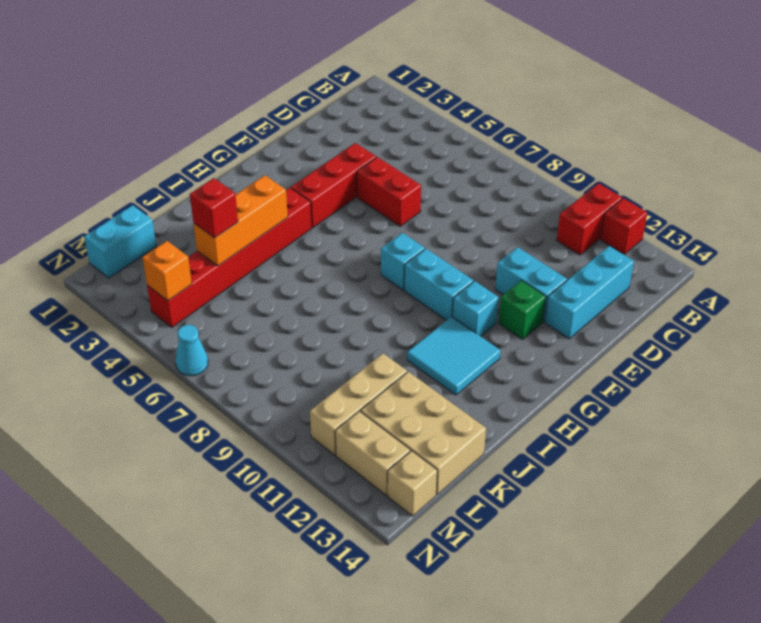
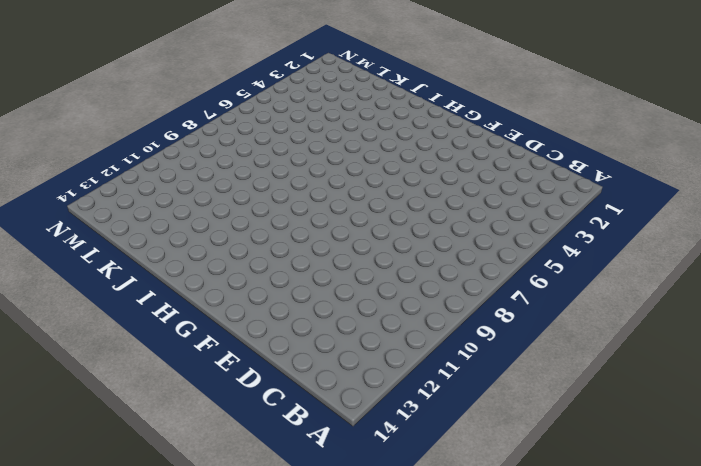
none -> red 1x2 brick [557,183,622,255]
none -> red 1x1 brick [601,198,647,254]
none -> cyan 1x3 brick [545,246,634,339]

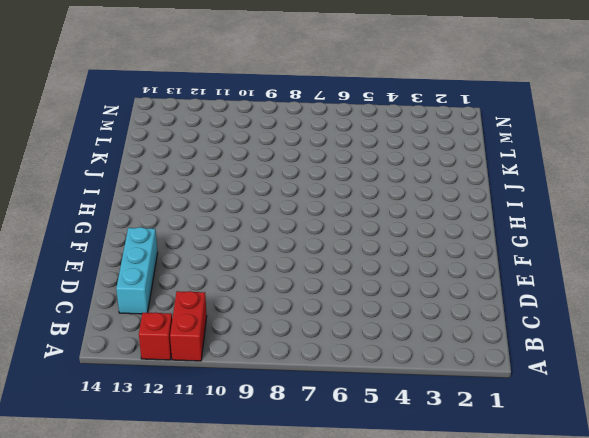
none -> red 1x3 brick [291,143,376,228]
none -> red 1x2 brick [357,157,421,226]
none -> cyan 1x2 brick [495,247,567,322]

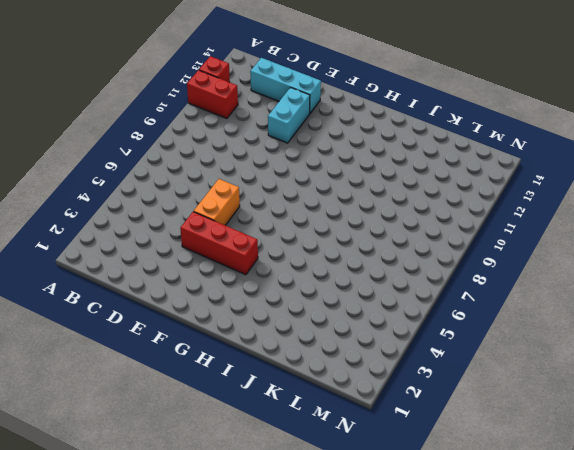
orange 1x2 brick [194,179,240,225] -> red 1x2 brick [357,157,421,226]
none -> green 1x1 brick [499,280,546,339]
none -> cyan 1x1 brick [381,233,425,290]
none -> cyan 1x2 brick [404,249,473,320]

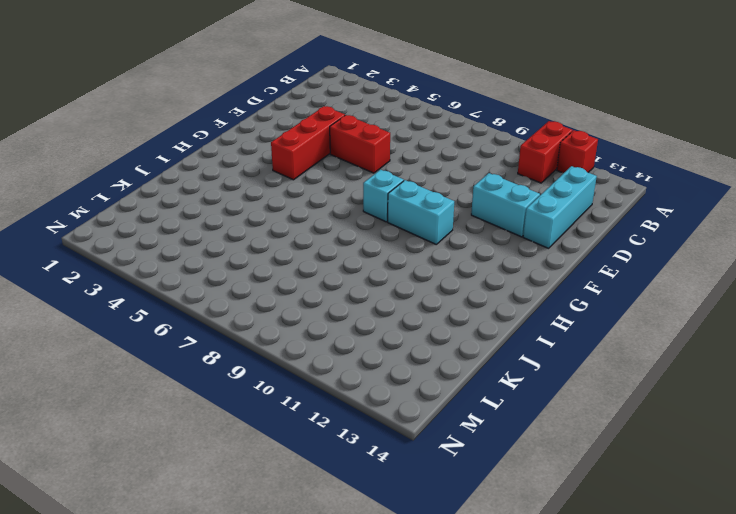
none -> green 1x1 brick [499,280,546,339]
none -> cyan 1x1 brick [453,281,499,336]
none -> red 1x6 brick [147,188,312,327]

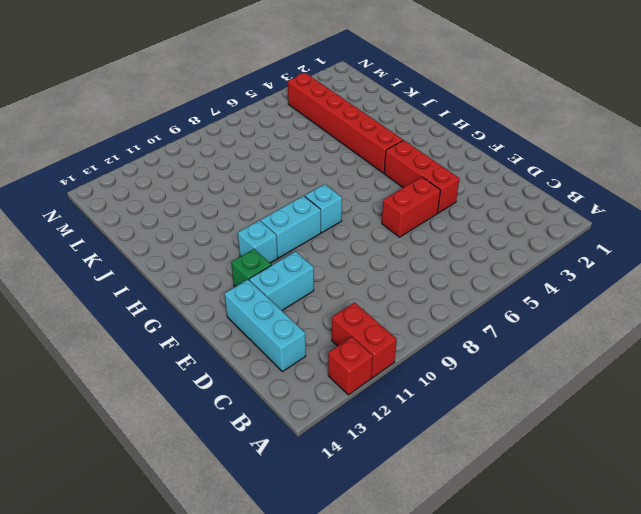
none -> cyan 2x2 tile [407,317,500,395]
none -> tan 1x3 brick [310,354,407,455]
none -> tan 2x3 brick [361,372,486,494]

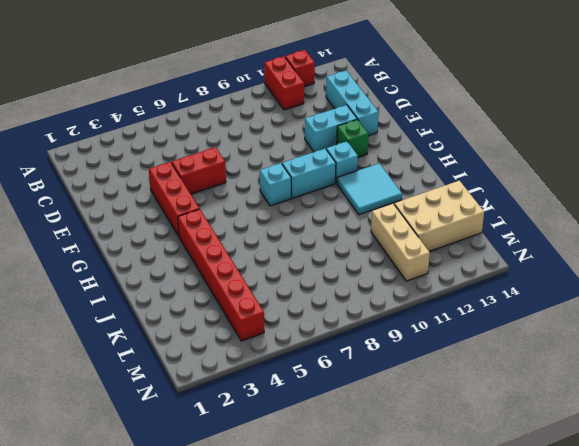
none -> cyan 1x2 brick [84,205,156,278]
none -> tan 1x2 brick [335,411,410,495]
none -> tan 1x1 brick [387,451,437,516]

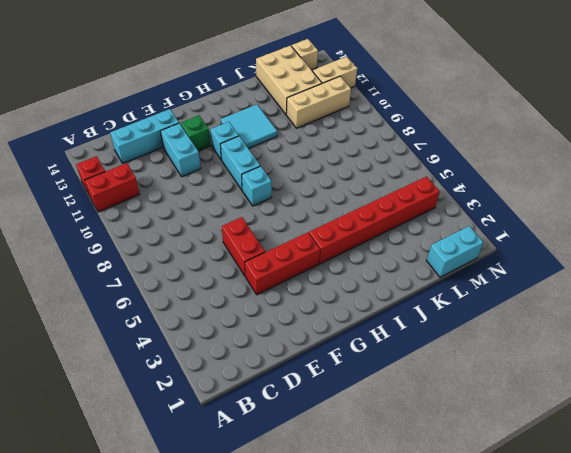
tan 1x2 brick [312,57,357,88] -> tan 1x2 brick turned to [335,411,410,495]
none -> cyan 1x1 cone [176,325,208,376]
none -> orange 1x3 brick [194,175,288,266]
none -> orange 1x1 brick [143,241,192,301]

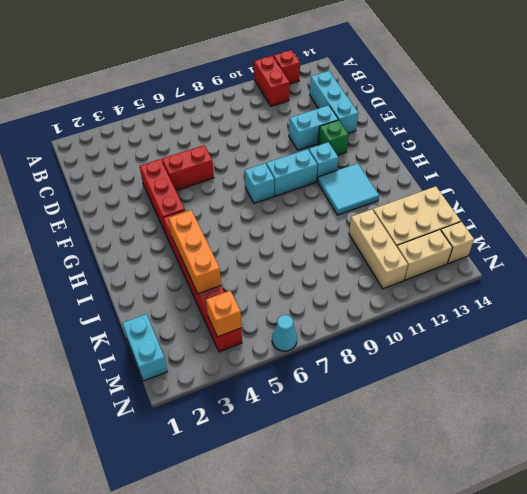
none -> red 1x1 brick [190,178,238,238]

